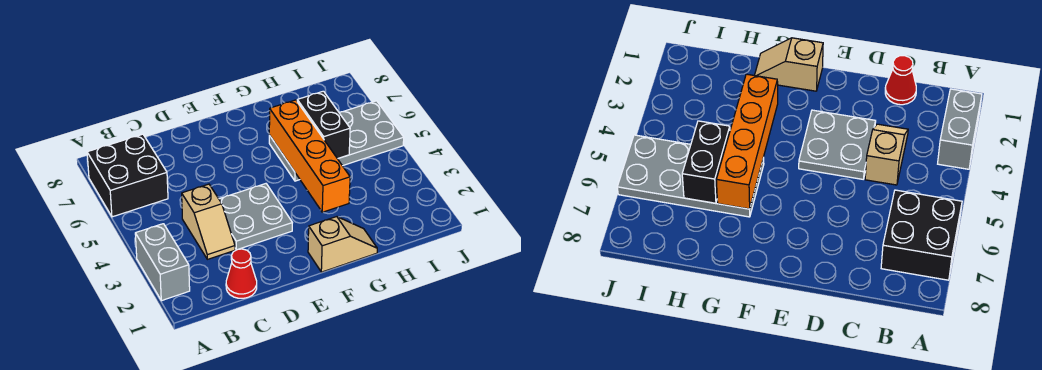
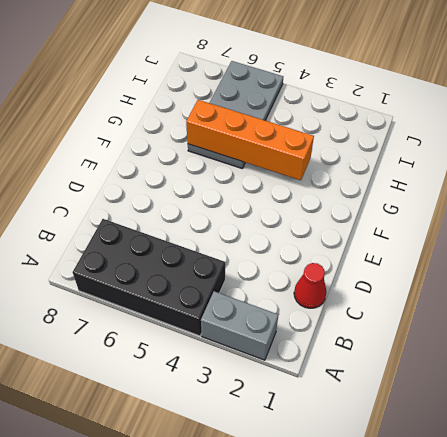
black 2x4 brick [73,219,225,336] -> black 2x2 brick [87,134,168,217]
none -> tan 1x2 slope [182,184,235,259]
none -> grey 2x2 plate [219,184,292,250]

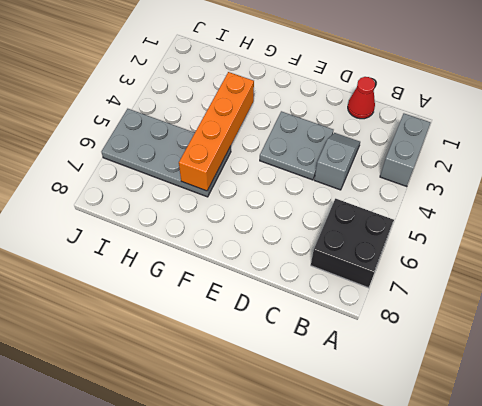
grey 1x2 slope [314,133,360,190] -> tan 1x2 slope [182,184,235,259]
none -> tan 1x2 slope [308,217,377,272]
none -> black 1x2 brick [297,91,350,159]

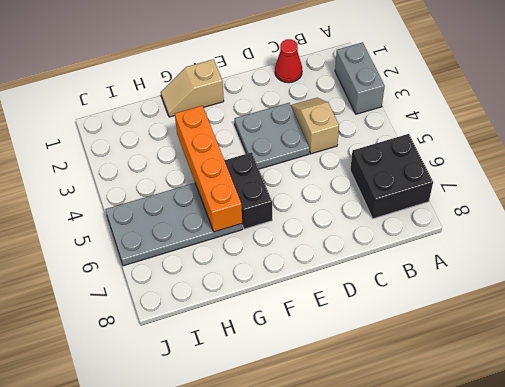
black 1x2 brick [224,152,272,229] -> black 1x2 brick moved to [297,91,350,159]

